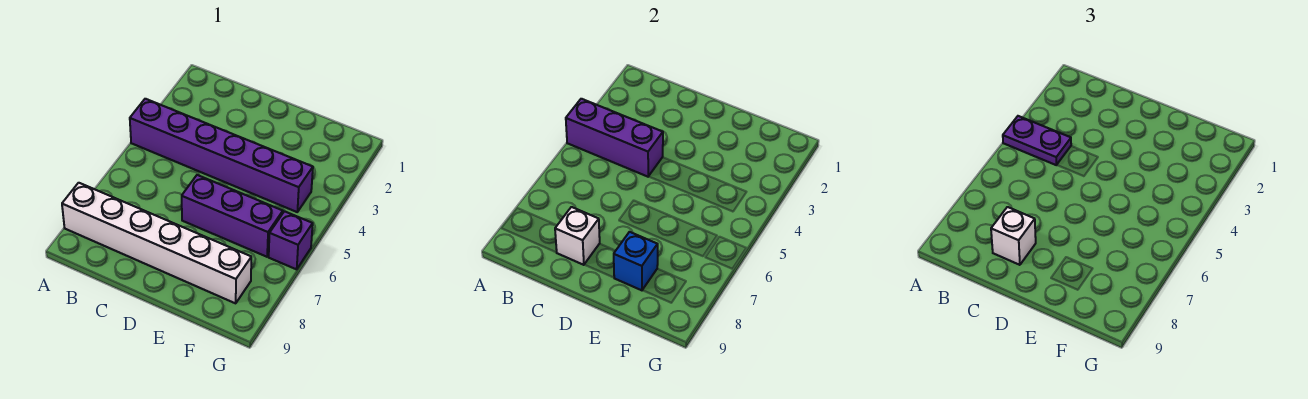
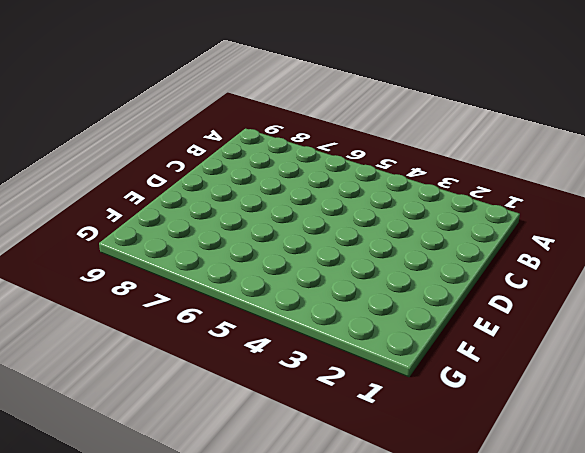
none -> purple 1x6 brick [130,99,313,212]
none -> white 1x6 brick [62,183,251,303]

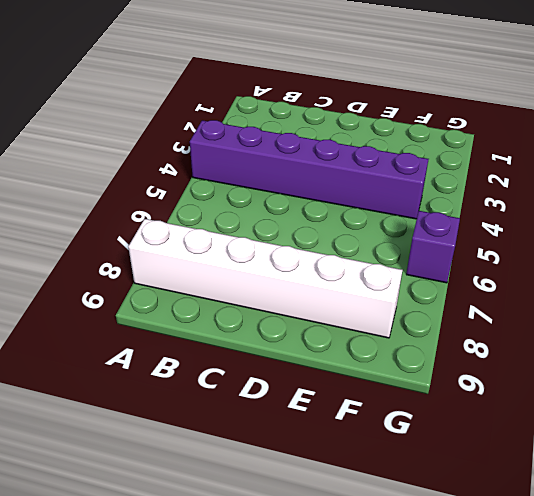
none -> purple 1x3 brick [182,175,283,257]
none -> purple 1x3 brick [566,99,663,177]

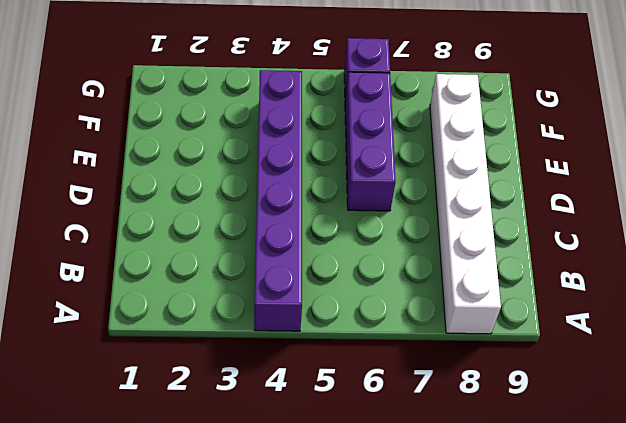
none -> purple 1x3 brick [566,99,663,177]
none -> white 1x1 brick [555,207,600,265]

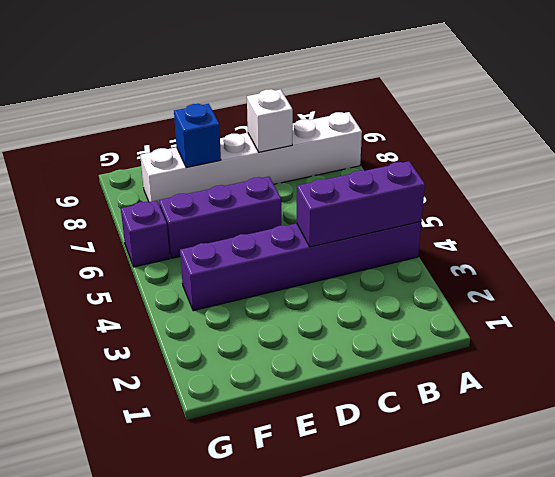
none -> purple 1x2 plate [1003,116,1071,165]
none -> white 1x1 brick [991,207,1036,265]

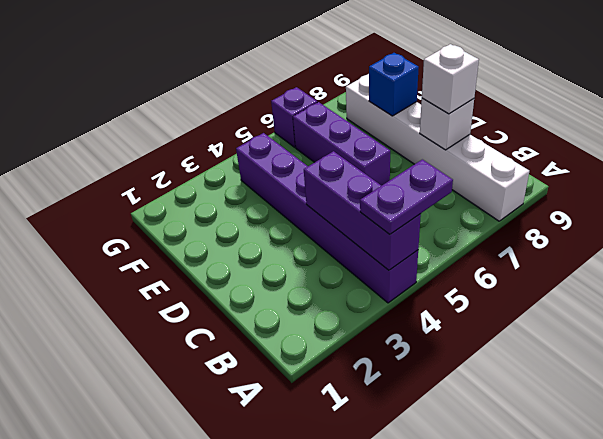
purple 1x2 plate [360,159,453,234] -> purple 1x2 plate turned to [1003,116,1071,165]

